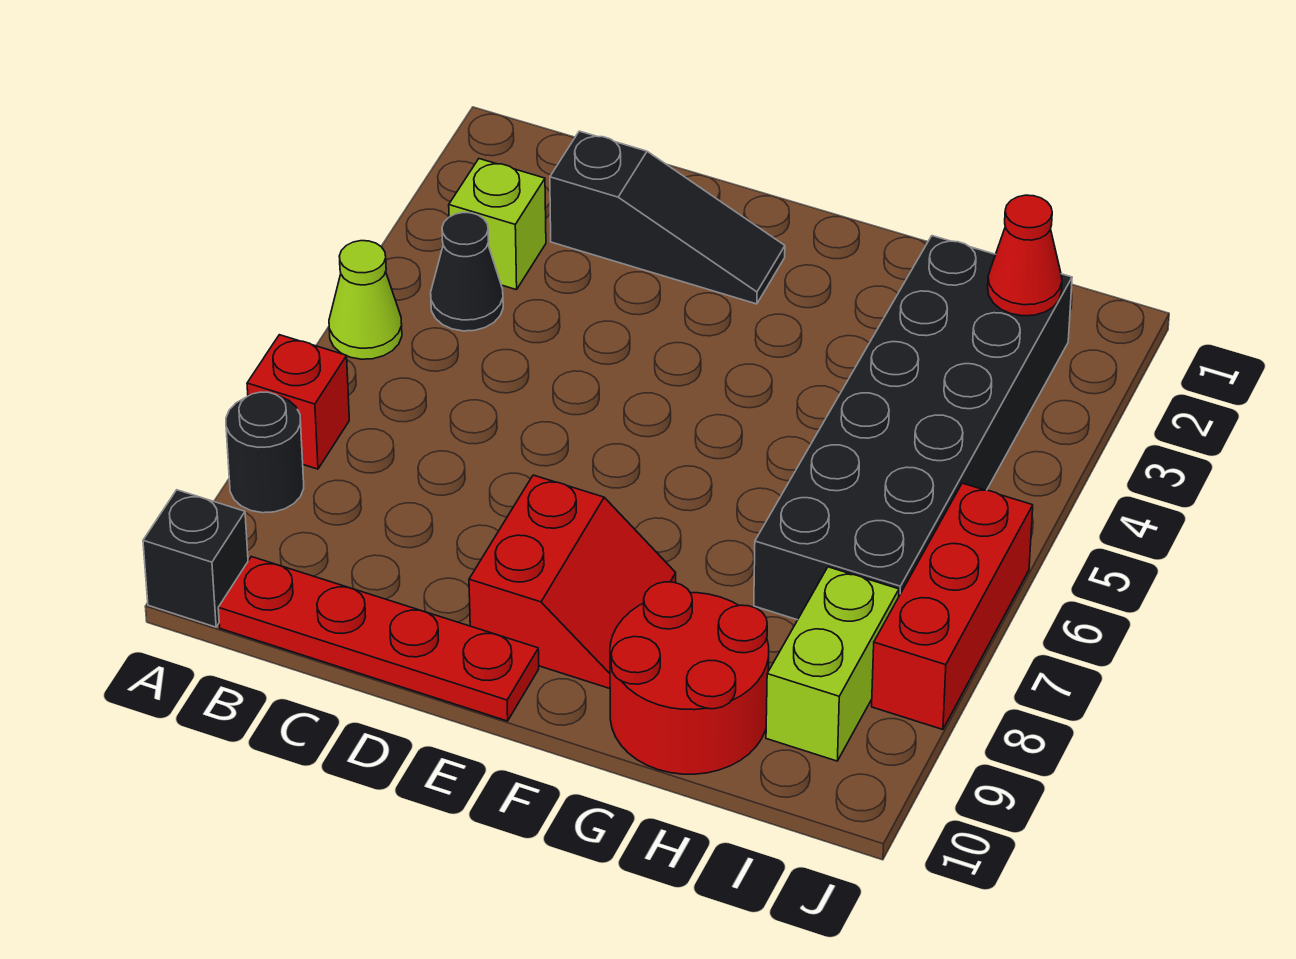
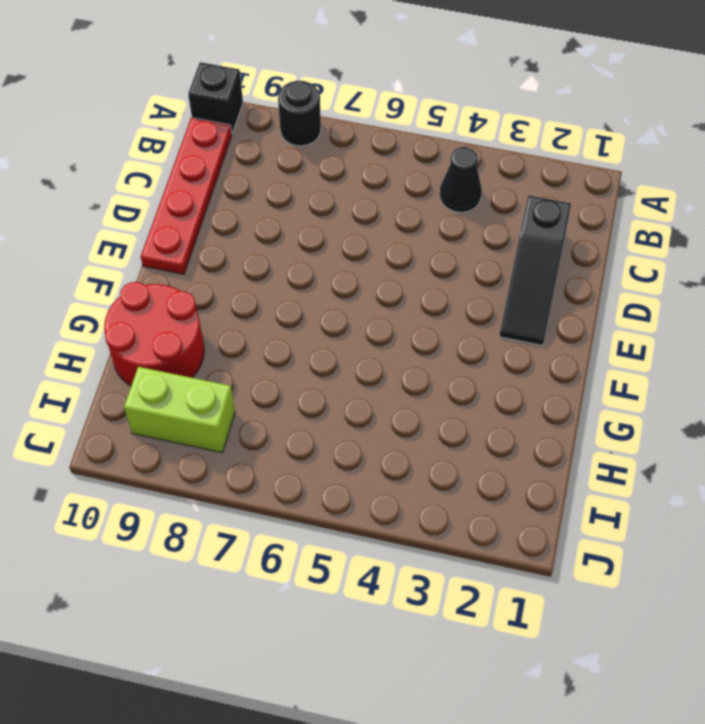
none -> lime 1x1 cone [329,241,402,359]
none -> red 1x1 brick [247,335,349,469]
none -> lime 1x1 brick [449,159,546,290]

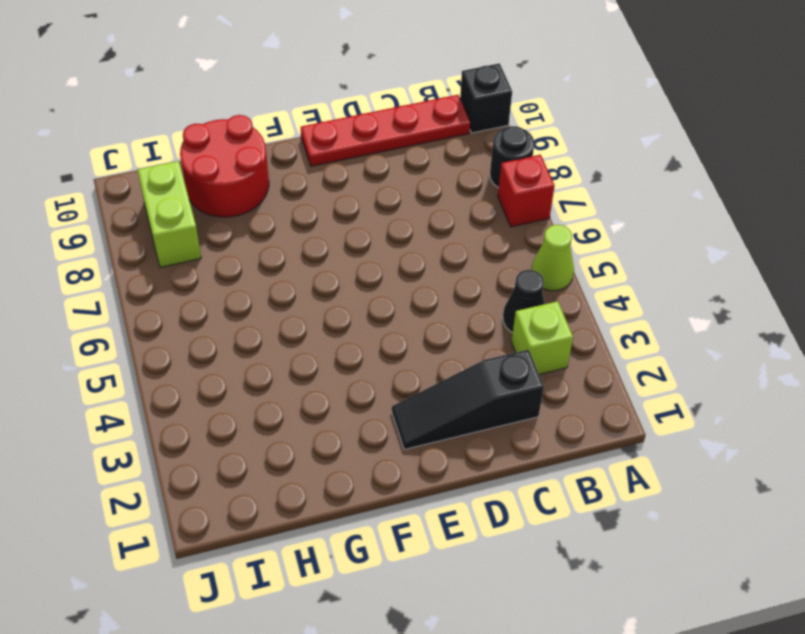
none -> red 2x2 slope [469,475,676,688]
none -> black 2x6 brick [754,236,1072,620]
none -> red 1x3 brick [872,483,1033,730]

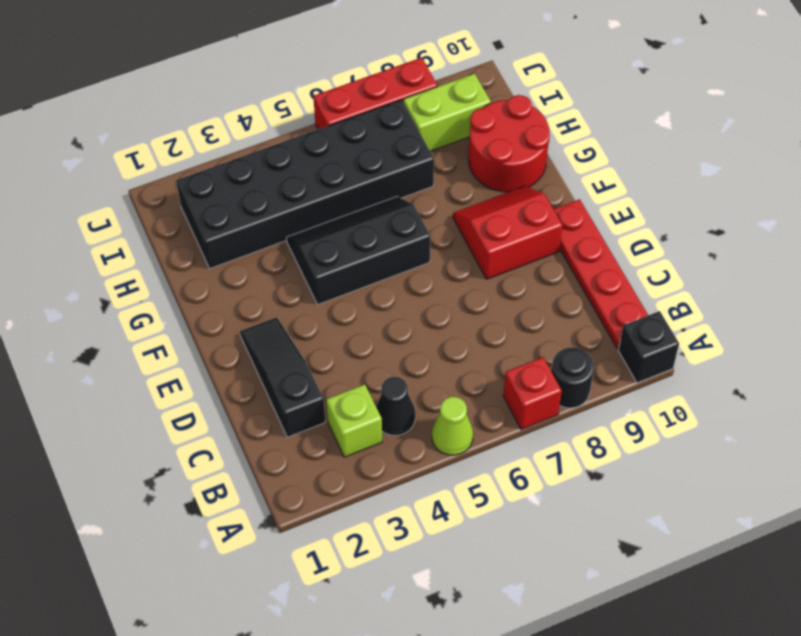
black 2x3 slope [286,196,430,304] -> none
none -> red 1x1 cone [988,195,1062,316]

